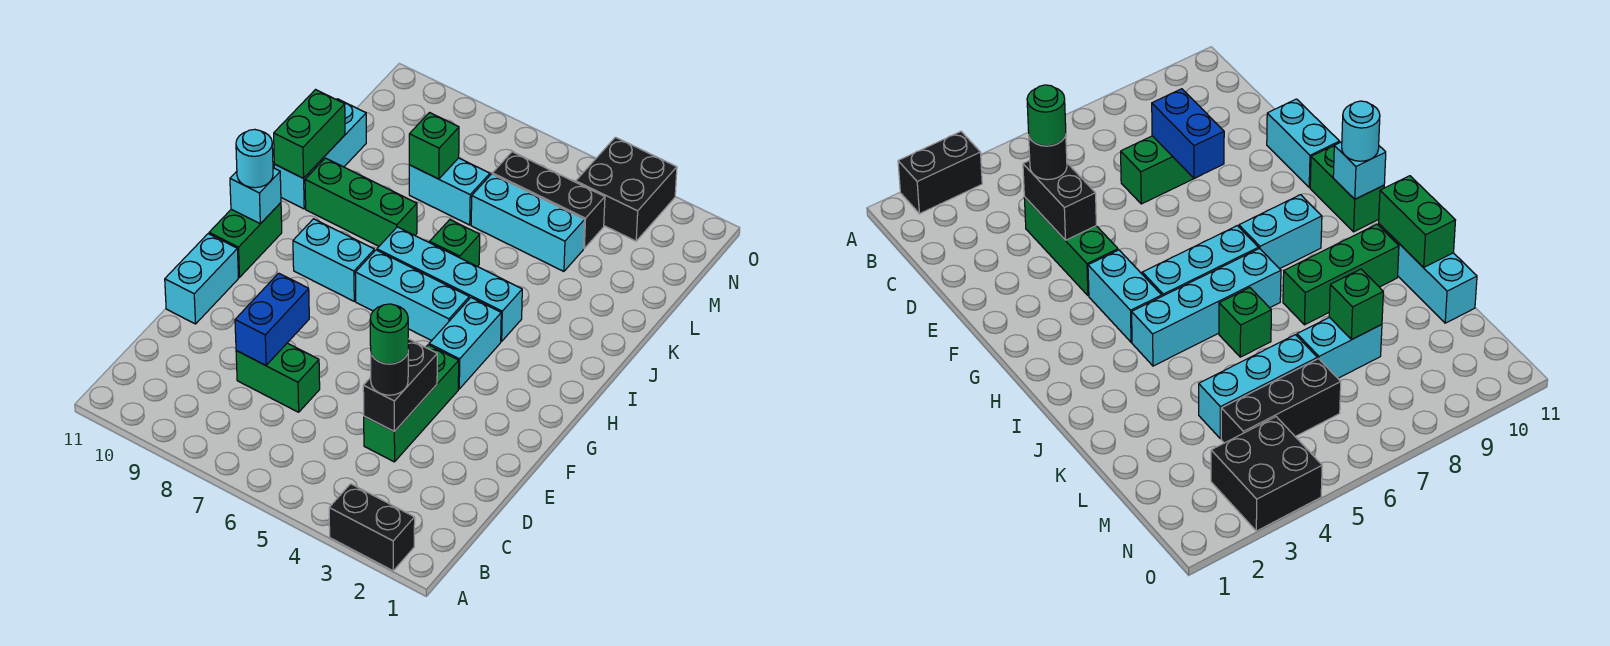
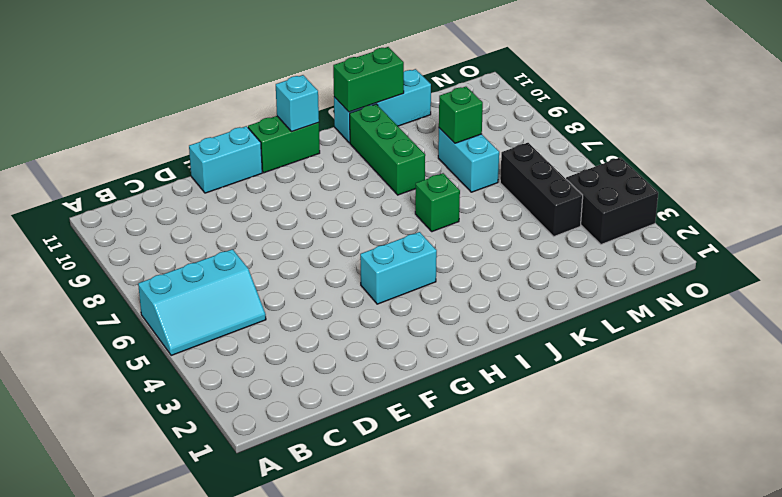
cyan 2x3 slope [138,249,266,355] -> none
none -> black 1x2 brick [329,484,415,571]
none -> green 1x3 brick [364,345,459,462]
none -> green 1x2 brick [236,343,320,412]

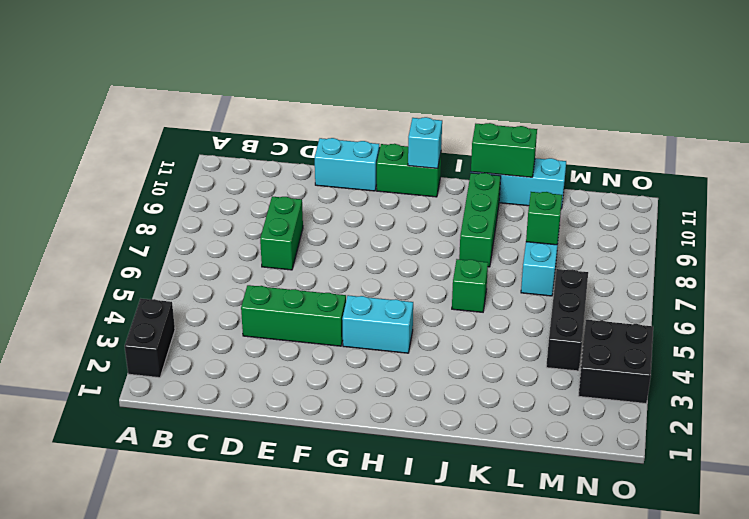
none -> cyan 1x3 brick [355,250,469,341]
none -> cyan 1x2 brick [293,219,374,301]
none -> cyan 1x4 brick [377,227,522,341]

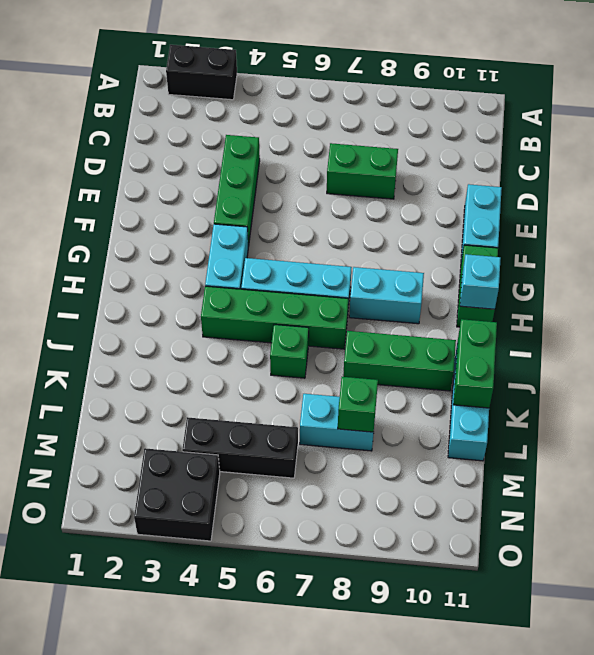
green 1x4 brick [201,286,348,349] -> cyan 1x4 brick [377,227,522,341]
none -> cyan 1x3 brick [471,174,585,271]
none -> black 1x2 brick [363,339,437,432]
none -> blue 1x2 brick [235,273,309,365]

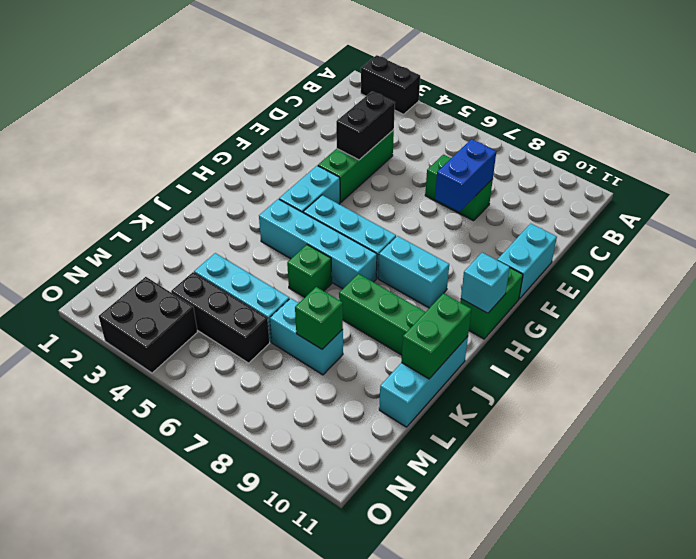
none -> black 1x1 round brick [371,354,408,395]
none -> cyan 1x1 round brick [236,129,273,188]
none -> green 1x1 round brick [370,304,408,364]

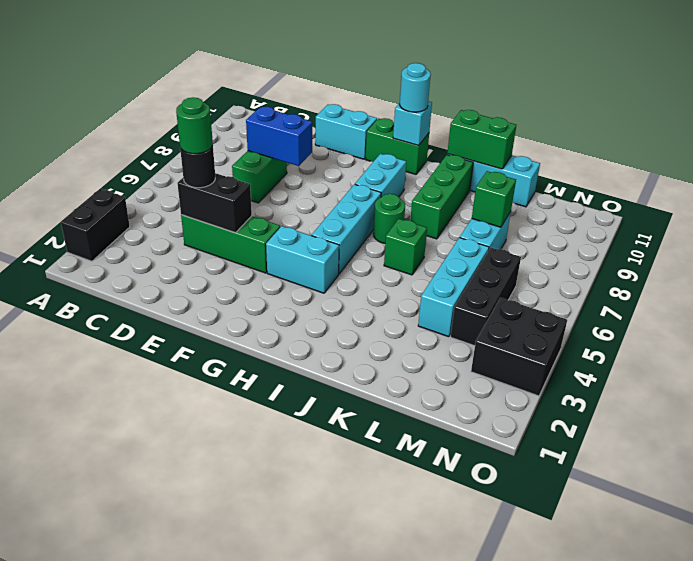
green 1x1 round brick [374,194,405,243] -> cyan 1x4 brick [377,227,522,341]

